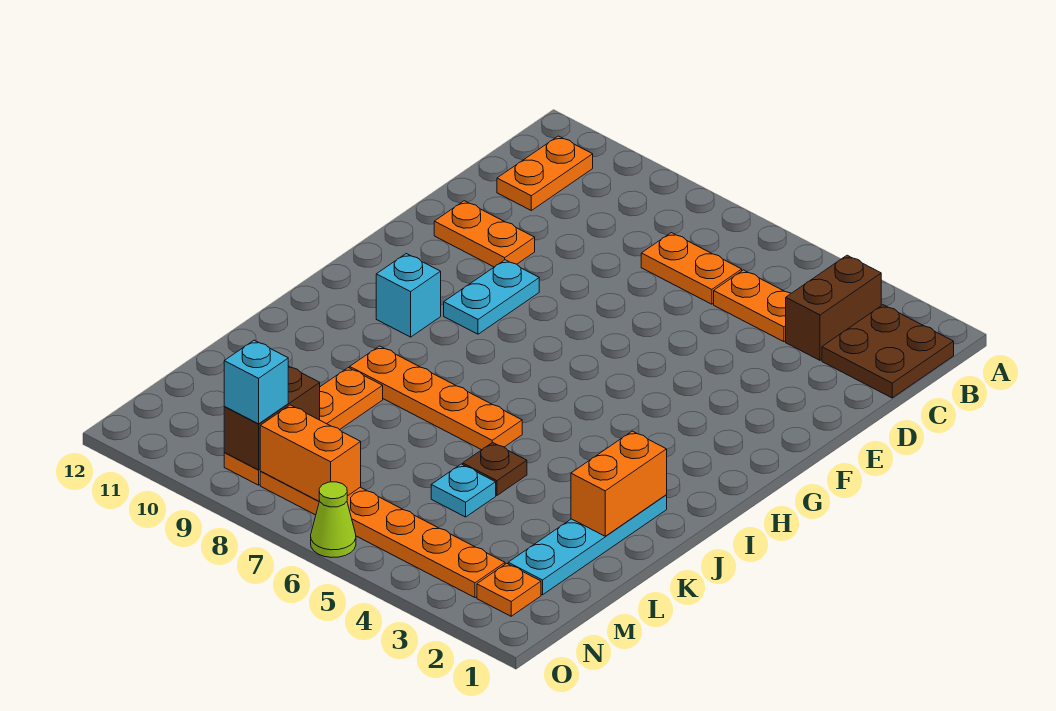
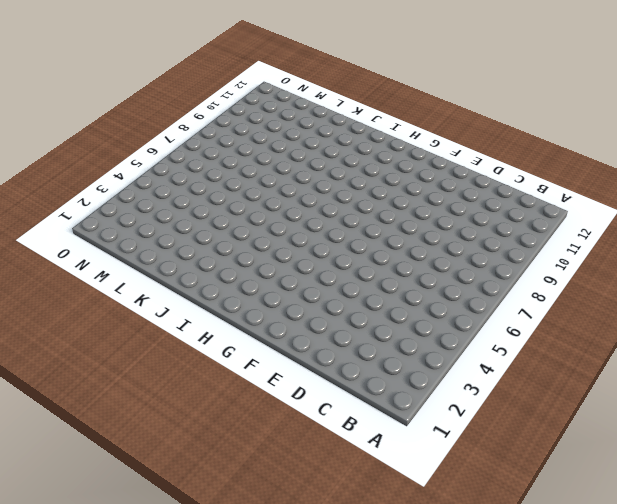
none -> brown 2x2 plate [822,305,954,398]
none -> brown 1x2 brick [786,255,881,360]
none -> orange 1x2 plate [497,136,593,210]

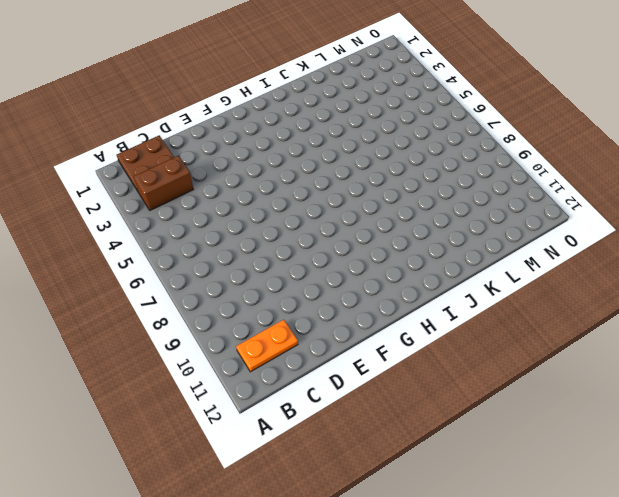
none -> orange 1x2 plate [714,270,791,342]
none -> orange 1x2 plate [641,233,742,304]
none -> orange 1x2 plate [434,201,535,267]

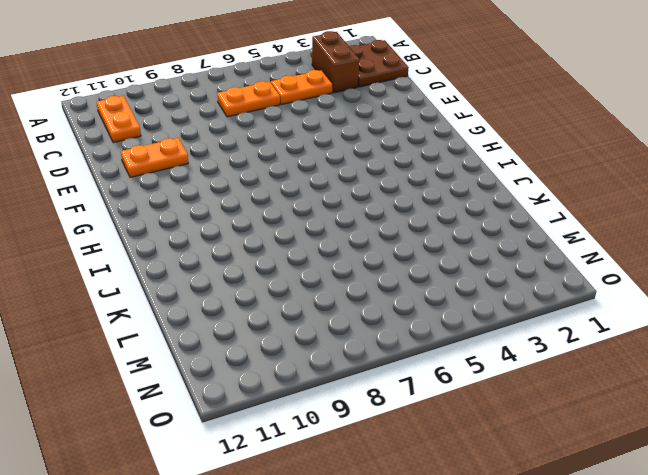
none -> cyan 1x2 plate [444,260,539,334]
none -> cyan 1x1 brick [376,254,441,337]
none -> cyan 1x4 plate [508,495,667,595]

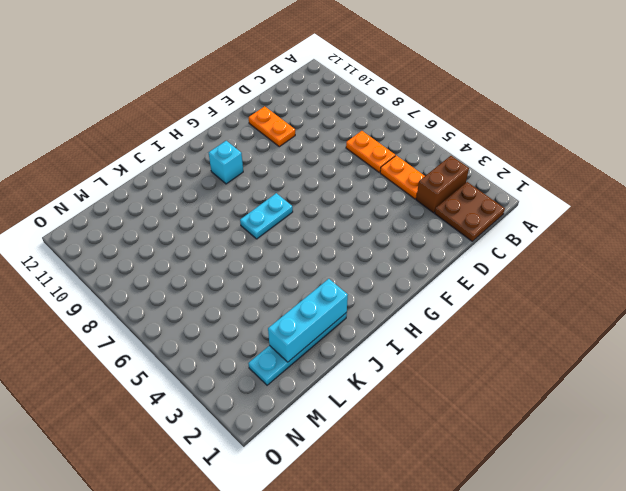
cyan 1x2 plate [240,193,293,239] -> cyan 1x2 plate moved to [444,260,539,334]
cyan 1x3 brick [268,279,348,362] -> orange 1x2 brick [571,431,667,536]
none -> orange 1x2 plate [497,136,593,210]
none -> orange 1x4 plate [350,346,522,450]
none -> brown 1x1 plate [463,442,527,495]

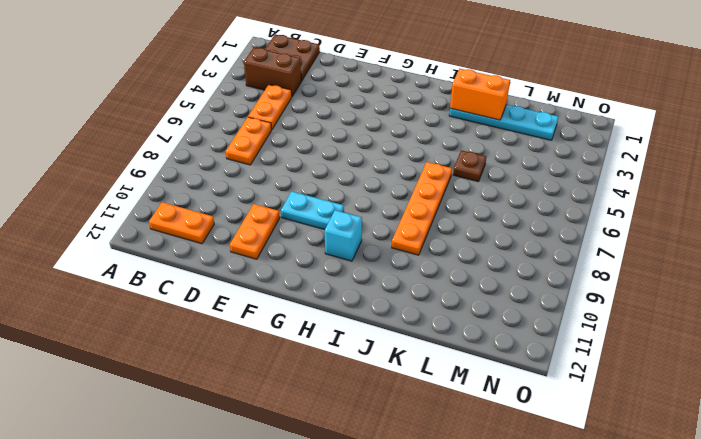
none -> orange 1x4 plate [224,368,383,485]
none -> cyan 1x1 plate [431,464,496,517]
none -> orange 1x1 plate [477,563,541,616]

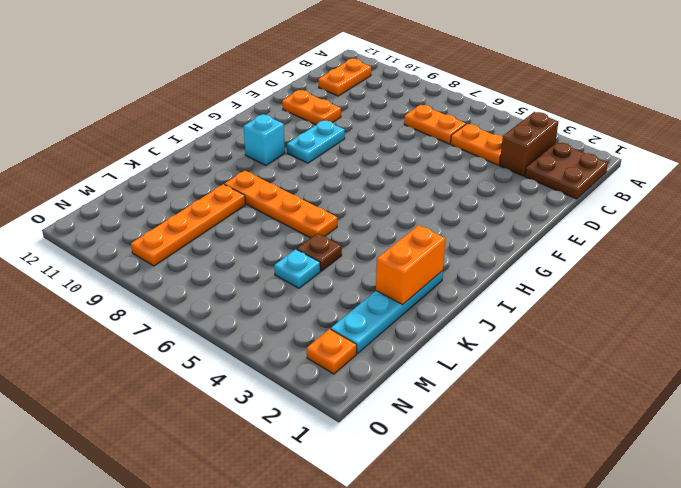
none -> orange 1x6 plate [260,472,505,598]
none -> lime 1x1 cone [311,482,356,558]
none -> brown 1x2 brick [224,366,320,470]

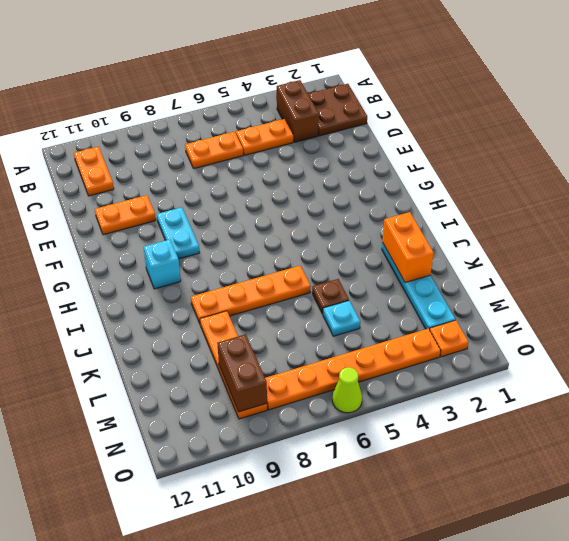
none -> orange 1x2 brick [260,405,361,501]
none -> cyan 1x1 brick [224,340,288,424]

